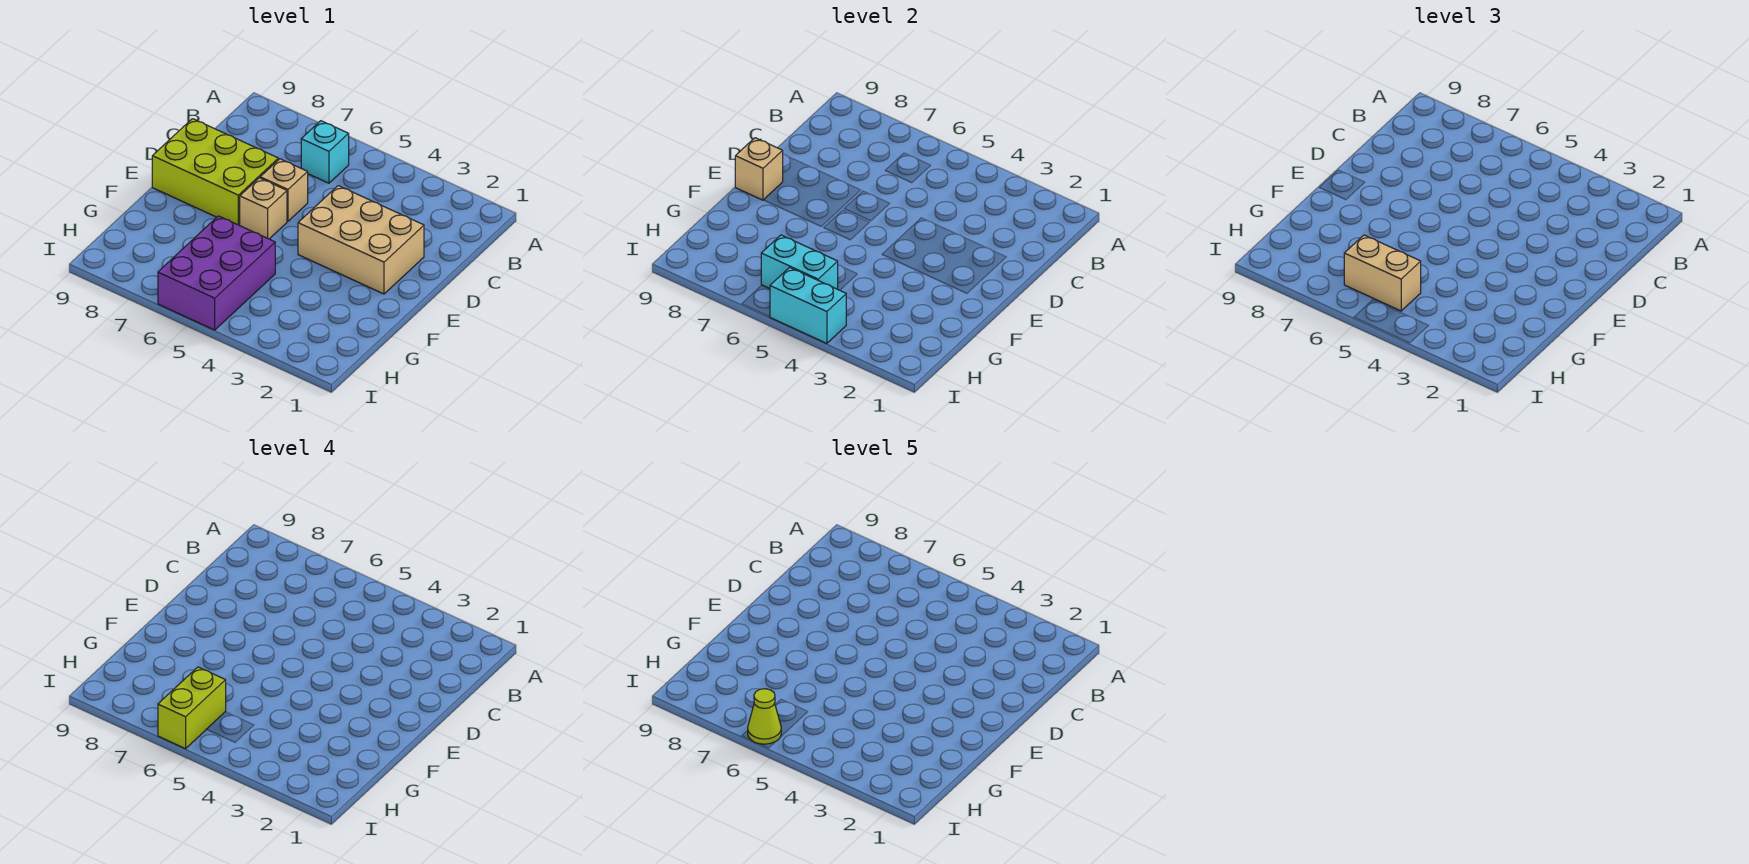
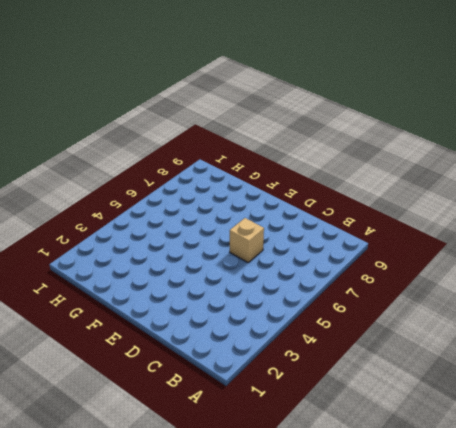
none -> cyan 1x1 brick [301,121,349,183]
none -> tan 2x3 brick [298,186,424,294]
none -> lime 2x3 brick [152,119,278,225]

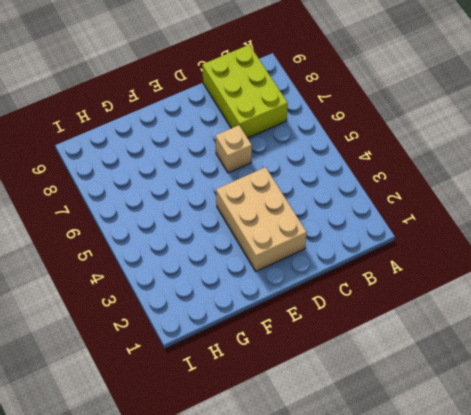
lime 2x3 brick [202,45,288,138] -> lime 2x3 brick moved to [152,119,278,225]
none -> cyan 1x1 brick [301,121,349,183]
none -> tan 1x1 brick [240,178,287,239]
none -> purple 2x3 brick [158,216,275,330]

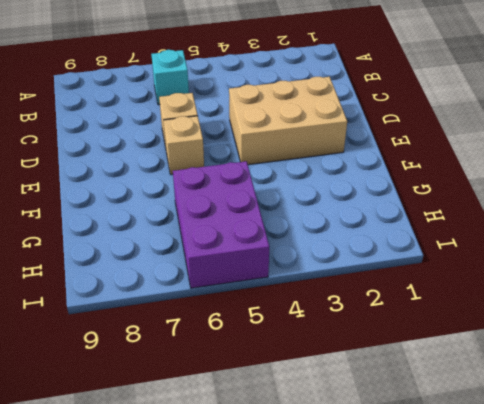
none -> lime 2x3 brick [152,119,278,225]
none -> tan 1x1 brick [735,138,783,200]
none -> cyan 1x2 brick [761,235,838,289]

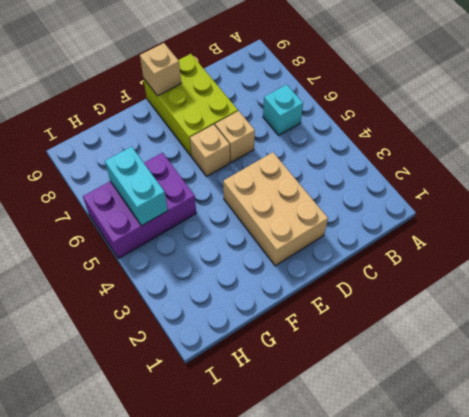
none -> cyan 1x2 brick [770,267,846,343]
none -> tan 1x2 brick [1344,235,1421,311]
none -> lime 1x2 brick [158,667,226,749]

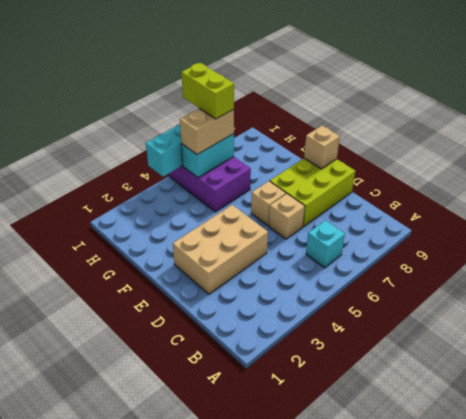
none -> lime 1x1 cone [748,689,781,744]

